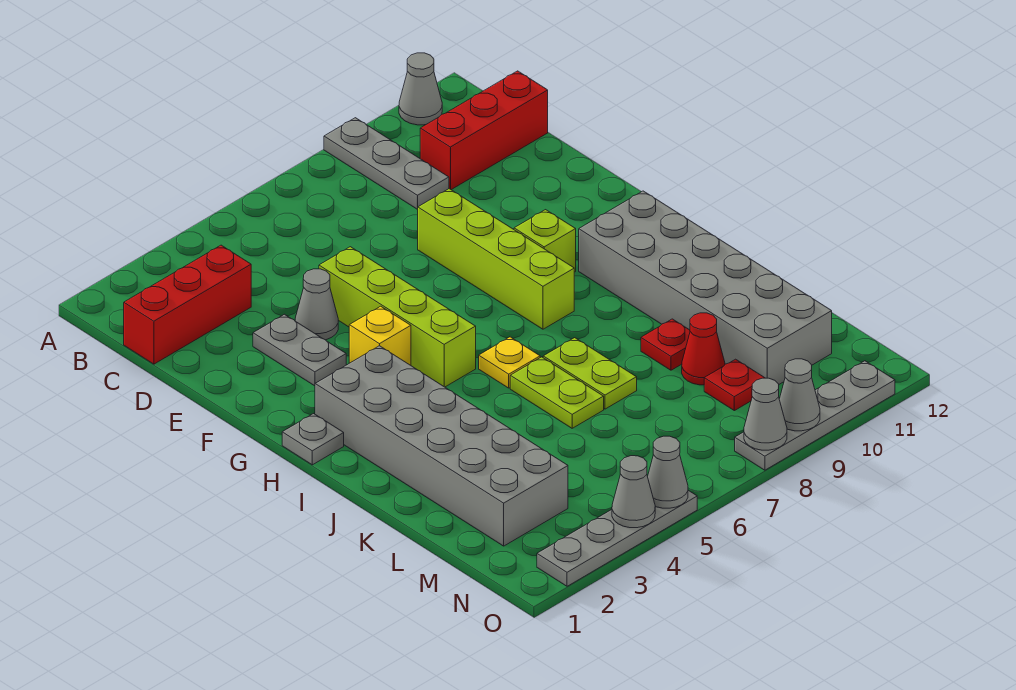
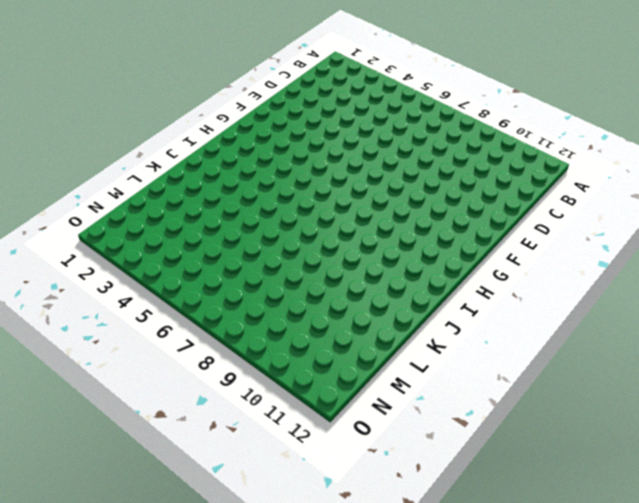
none -> grey 1x3 plate [324,118,449,209]
none -> grey 1x1 cone [399,53,442,125]
none -> red 1x3 brick [124,245,251,364]

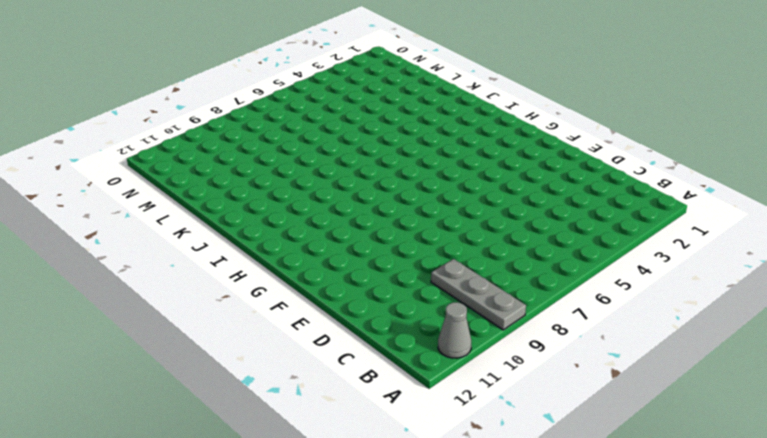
none -> red 1x3 brick [124,245,251,364]
none -> red 1x3 brick [420,71,548,190]
none -> grey 1x2 plate [253,314,346,386]

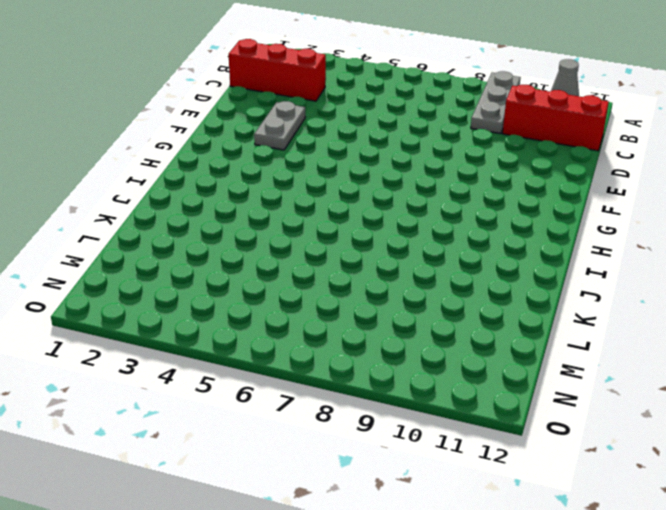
none -> grey 1x1 cone [295,269,338,340]
none -> lime 1x4 brick [319,247,476,387]
none -> lime 1x4 brick [418,189,574,329]

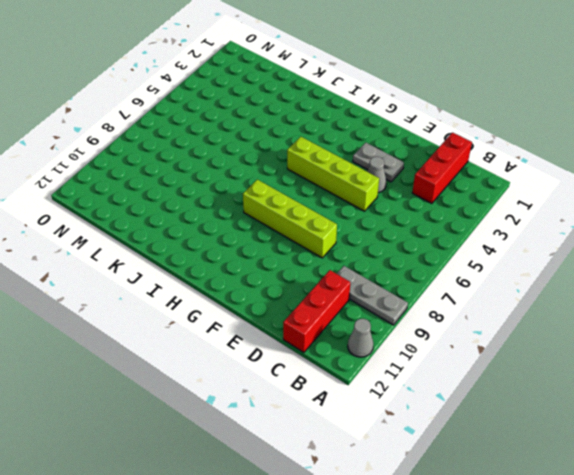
none -> yellow 1x1 brick [349,306,411,365]
none -> lime 1x1 brick [514,210,576,272]
none -> grey 1x1 plate [282,414,344,465]

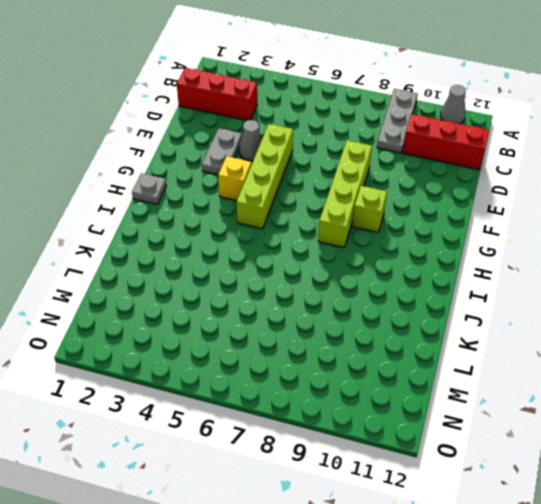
none -> grey 2x6 brick [315,346,568,546]
none -> grey 2x6 brick [579,191,832,384]
none -> yellow 1x1 plate [479,337,540,388]

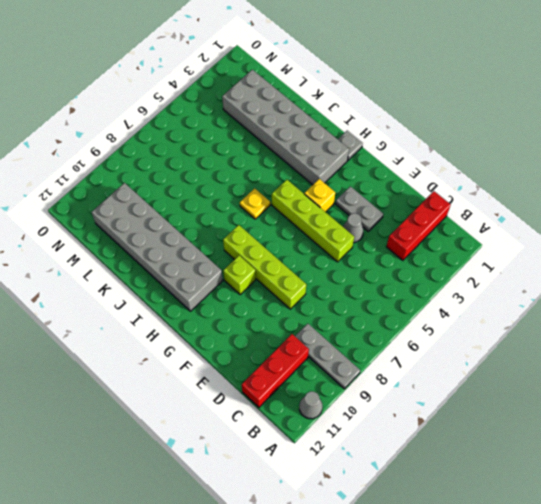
none -> lime 1x2 plate [510,357,604,428]
none -> lime 1x2 plate [543,338,637,409]
none -> red 1x1 plate [641,319,690,370]

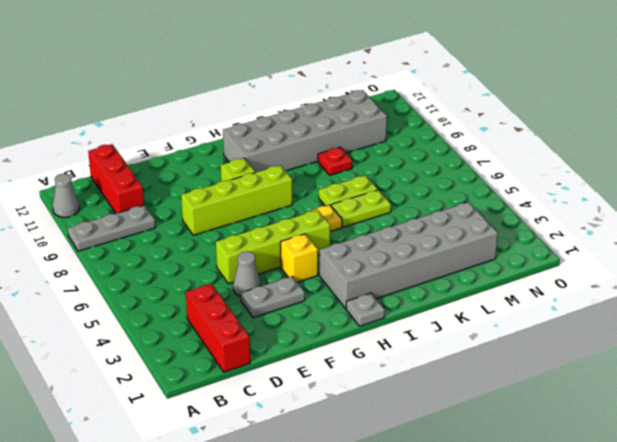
none -> red 1x1 cone [682,313,725,385]
none -> red 1x1 plate [704,359,764,411]
none -> grey 1x4 plate [537,490,697,586]

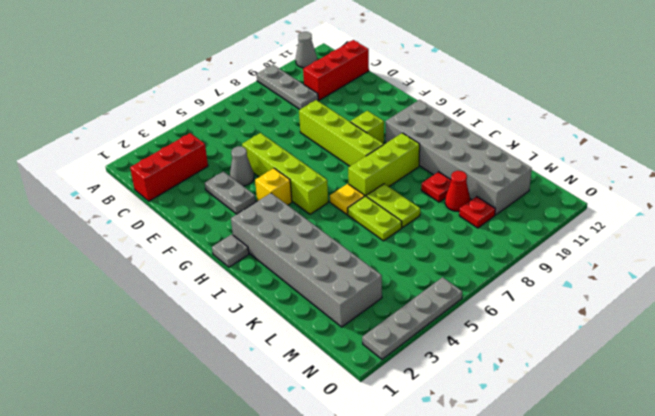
lime 1x3 brick [348,133,420,196] -> none
none -> grey 1x4 plate [735,361,895,470]
none -> grey 1x1 cone [612,456,655,528]
none -> grey 1x1 cone [648,436,688,508]

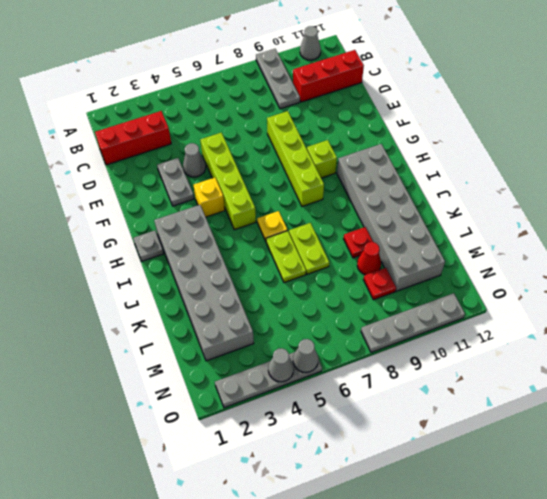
none -> grey 1x1 cone [744,378,787,450]
none -> grey 1x1 cone [779,359,820,431]

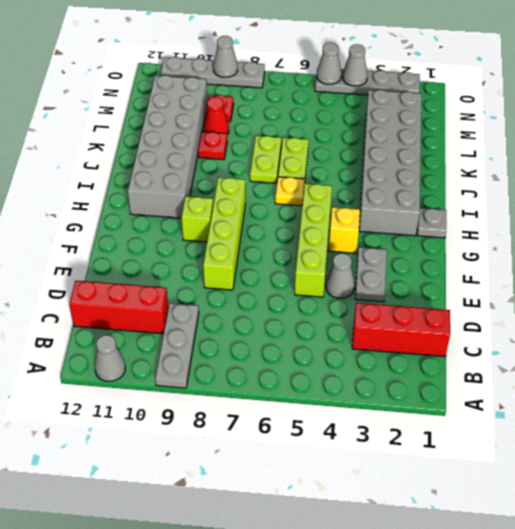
none -> grey 1x1 cone [744,378,787,450]

